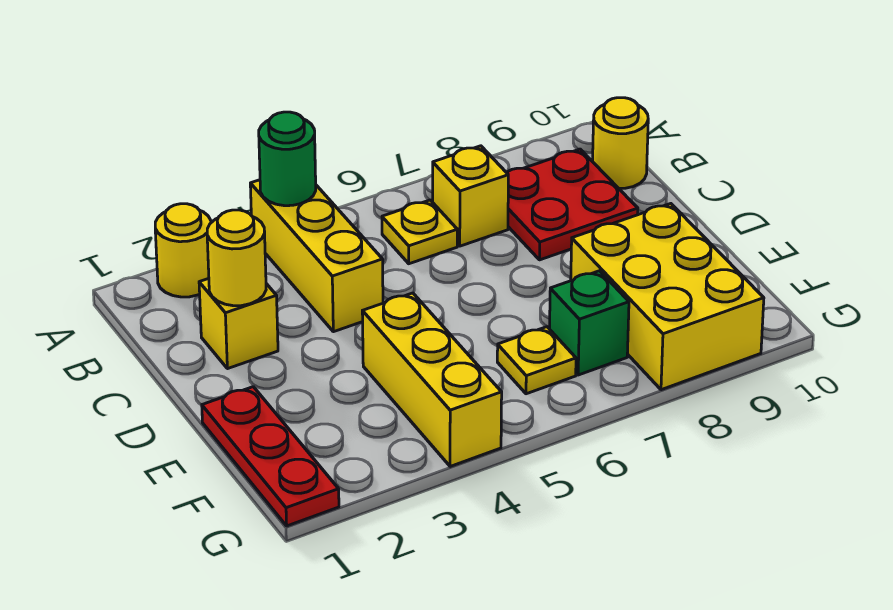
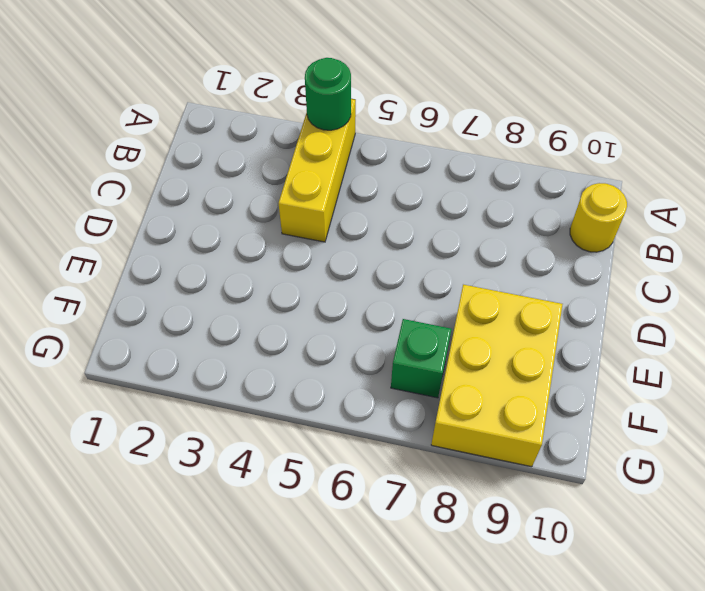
none -> yellow 1x1 round brick [155,204,211,297]
none -> yellow 1x1 plate [382,200,457,264]
none -> yellow 1x1 brick [433,146,508,246]

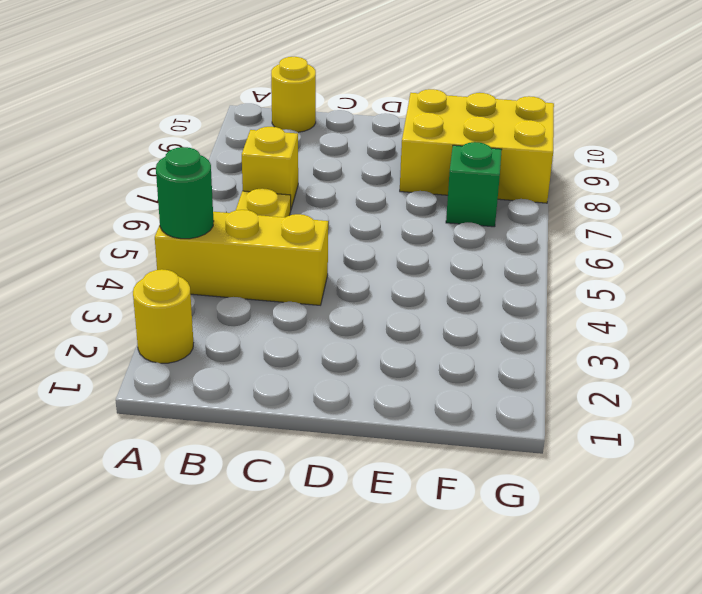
none -> red 2x2 plate [507,149,638,260]
none -> yellow 1x1 brick [199,279,278,369]
none -> red 1x3 plate [202,387,339,526]

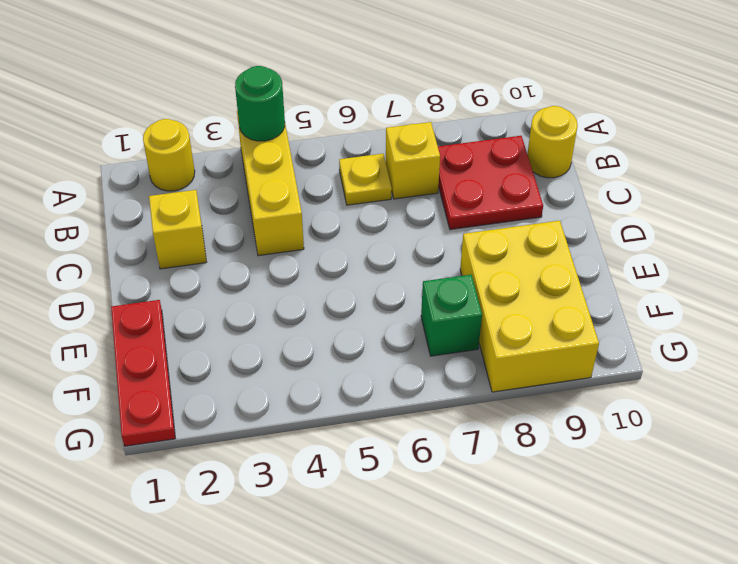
none -> yellow 1x3 brick [362,293,502,467]
none -> yellow 1x1 plate [497,327,576,394]
none -> yellow 1x1 round brick [207,210,266,306]

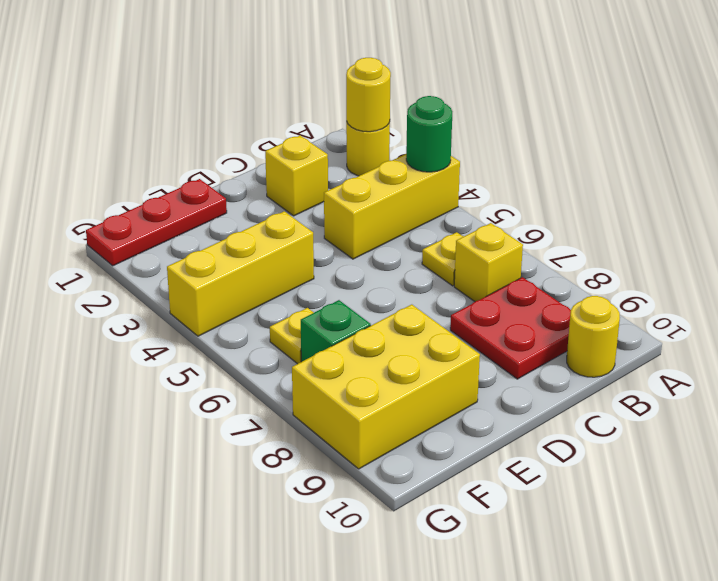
yellow 1x1 round brick [346,58,391,132] -> yellow 1x1 round brick moved to [207,210,266,306]

